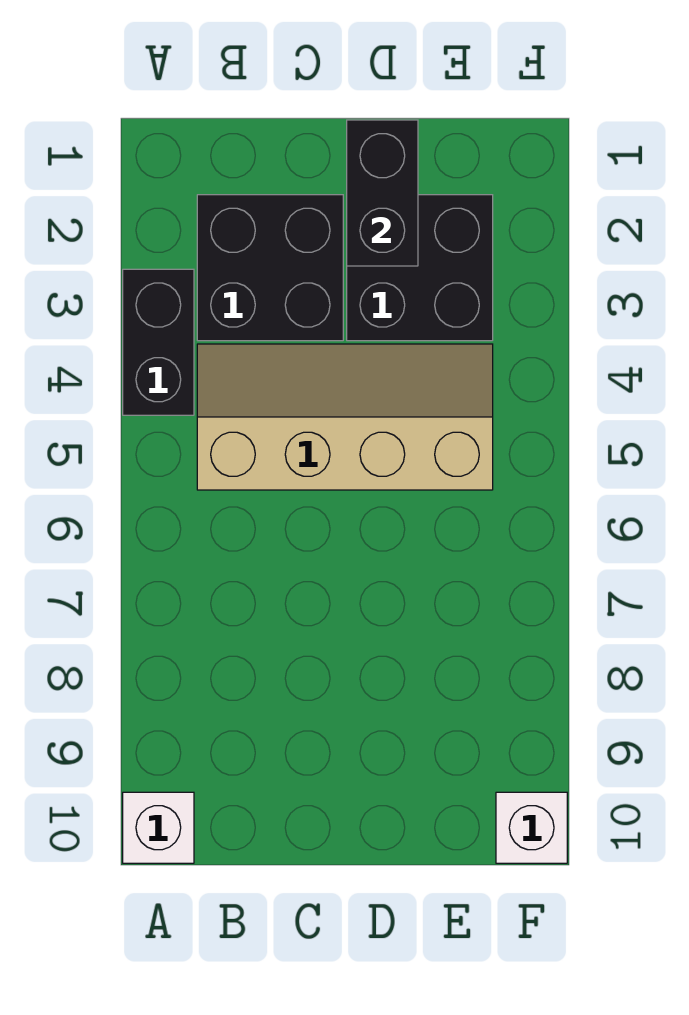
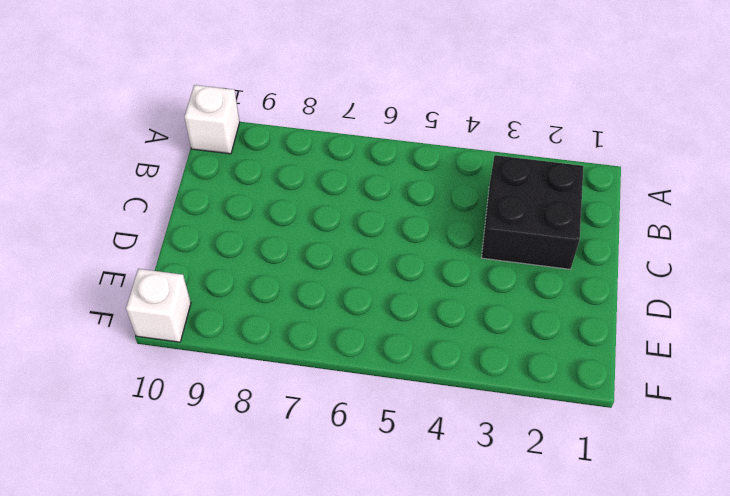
none -> black 1x2 brick [123,269,194,415]
none -> tan 2x4 slope [197,344,493,490]

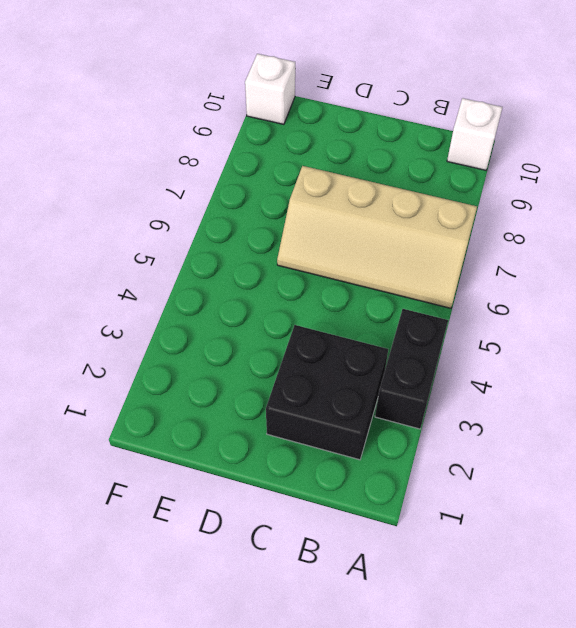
tan 2x4 slope [277,166,477,308] -> tan 2x4 slope moved to [197,344,493,490]
none -> black 2x2 brick [347,195,493,341]
none -> black 1x2 brick [347,120,418,266]

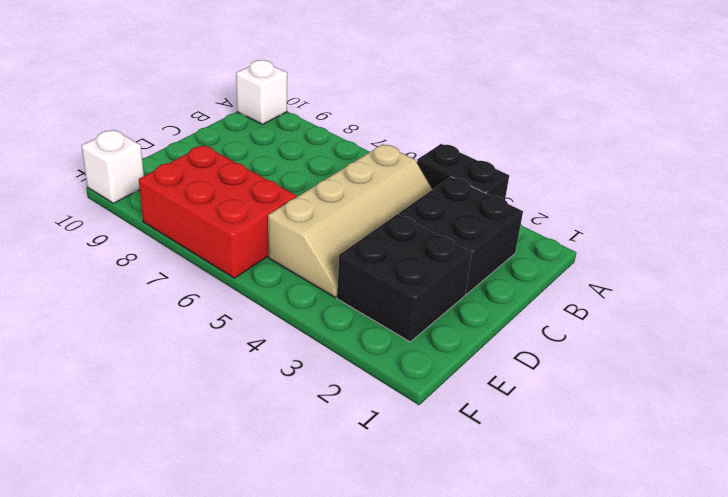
red 2x3 brick [139,145,297,278] -> none
none -> black 1x2 brick [347,120,418,266]

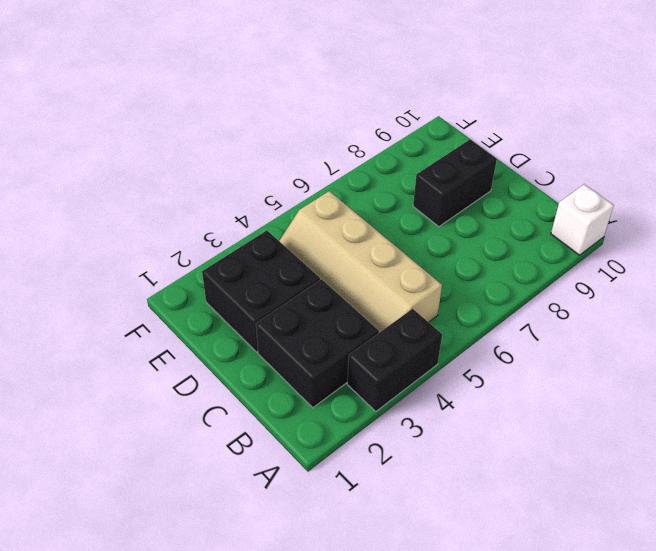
black 1x2 brick [413,140,497,227] -> black 1x2 brick moved to [347,120,418,266]
none -> white 1x1 brick [496,792,567,863]

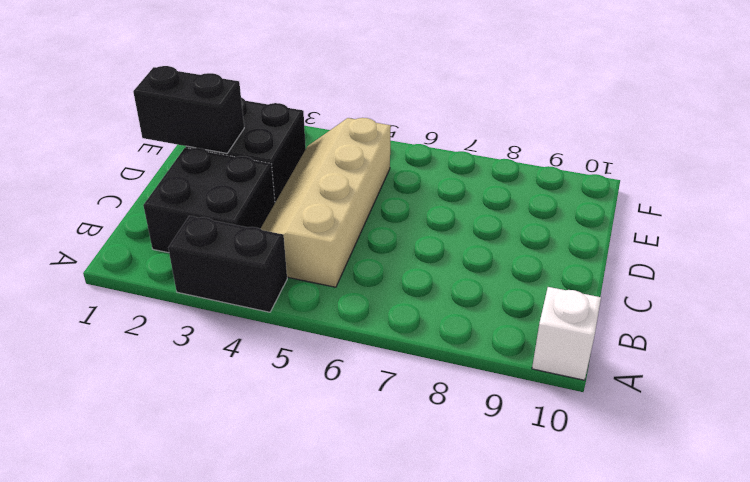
none -> white 1x1 brick [496,792,567,863]

